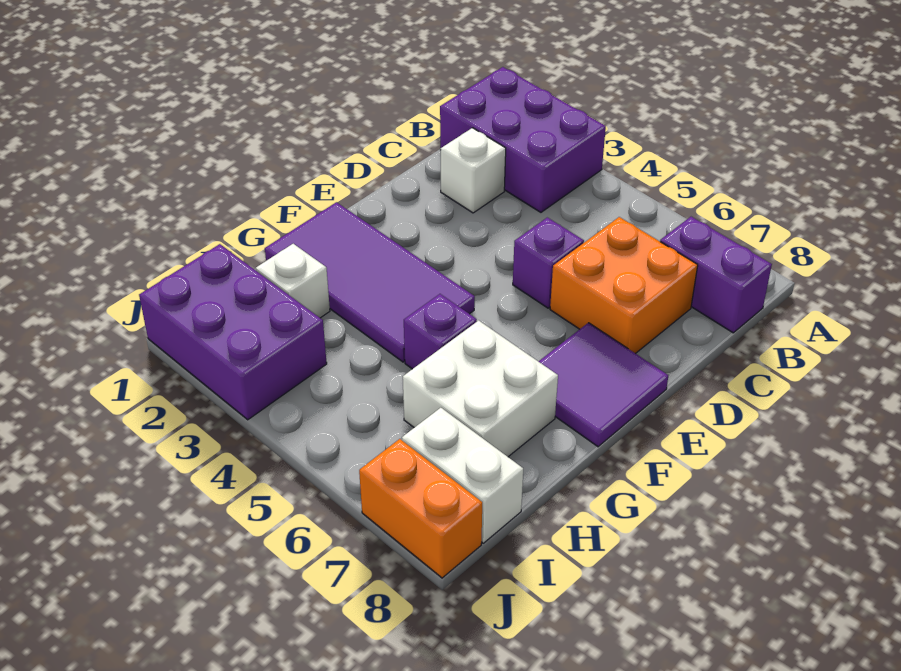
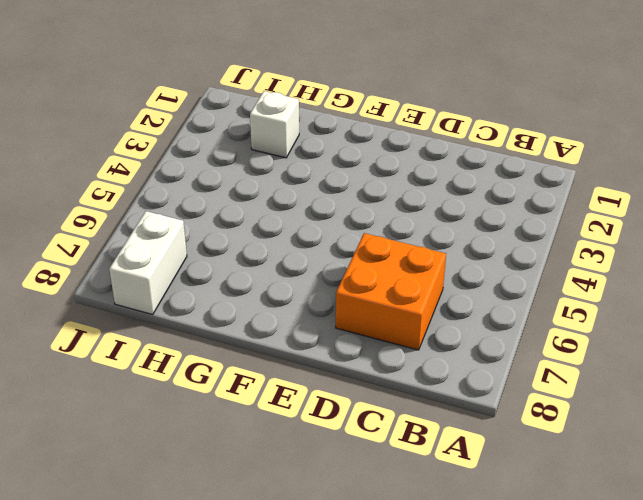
none -> purple 2x3 brick [440,67,606,212]
none -> purple 1x2 brick [660,217,772,333]
none -> white 1x1 brick [440,128,506,213]

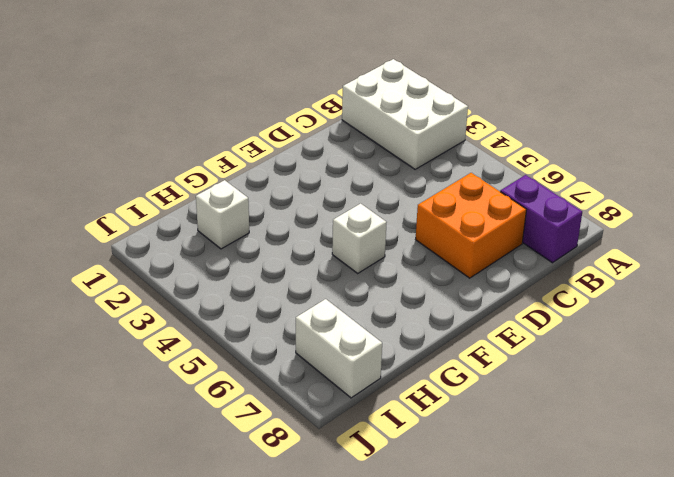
white 2x3 brick [342,59,468,169] -> purple 2x3 brick [440,67,606,212]
white 1x1 brick [332,204,387,273] -> white 1x1 brick moved to [440,128,506,213]
none -> purple 1x1 brick [513,217,584,308]
none -> purple 2x2 tile [538,323,668,447]
none -> purple 2x4 tile [265,202,475,362]

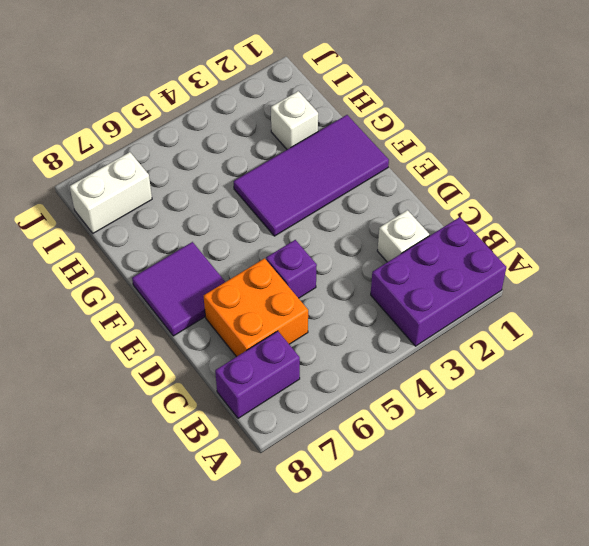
none -> purple 1x1 brick [404,294,477,369]
none -> white 2x2 brick [403,320,558,457]
none -> purple 2x3 brick [139,244,327,420]

